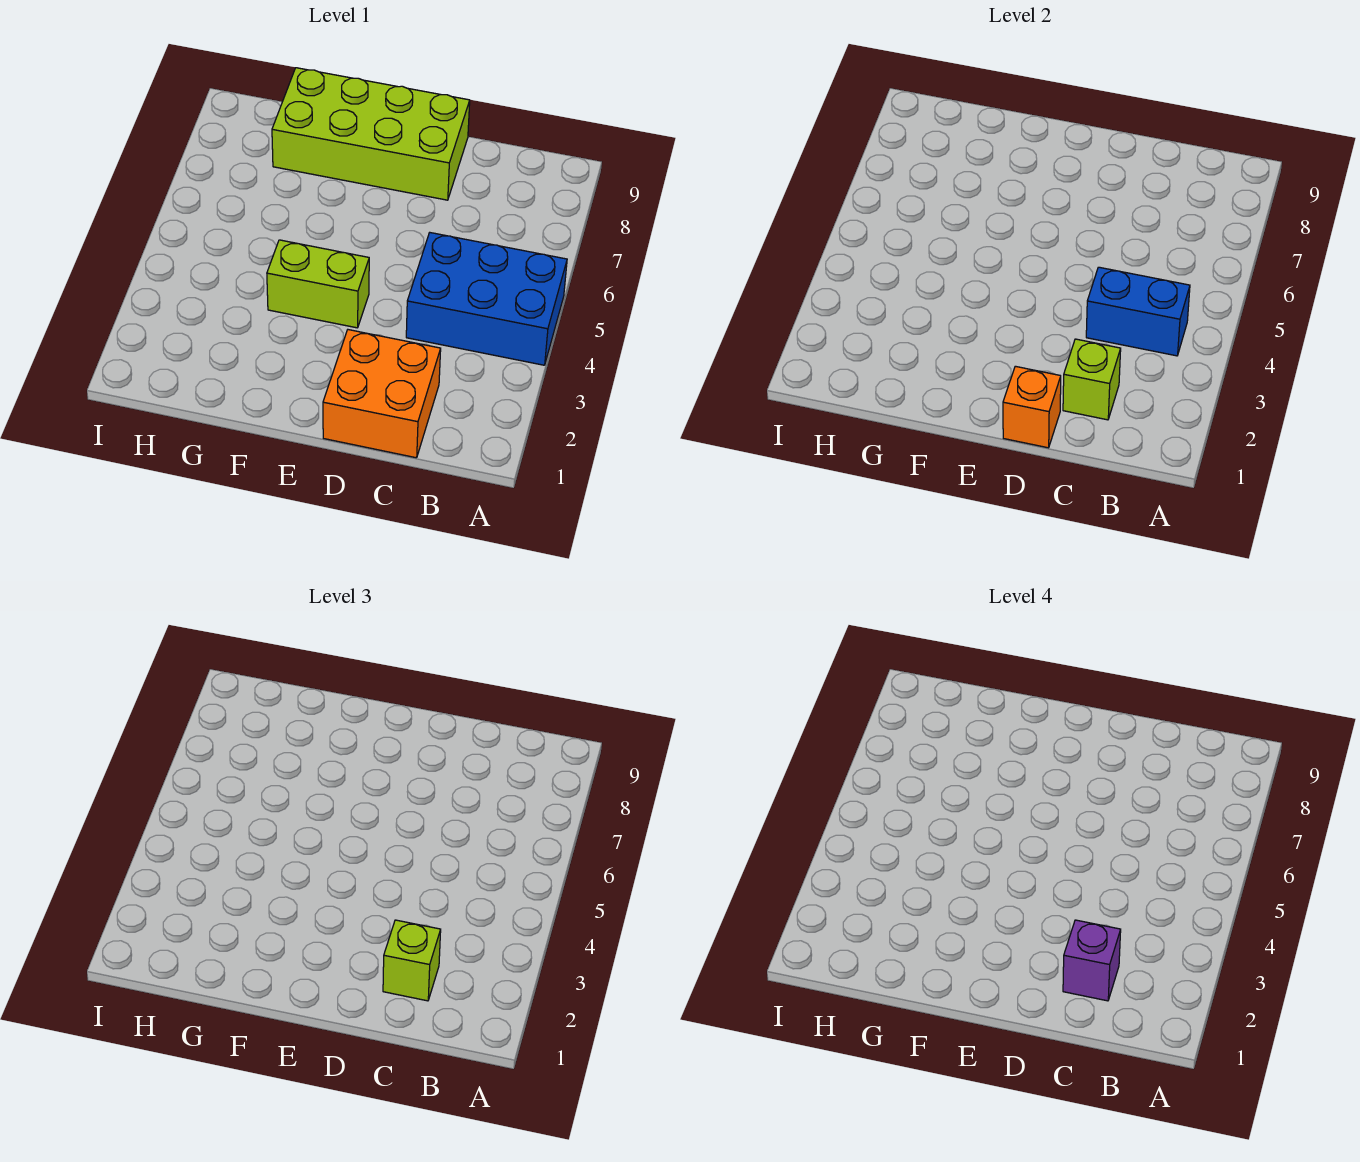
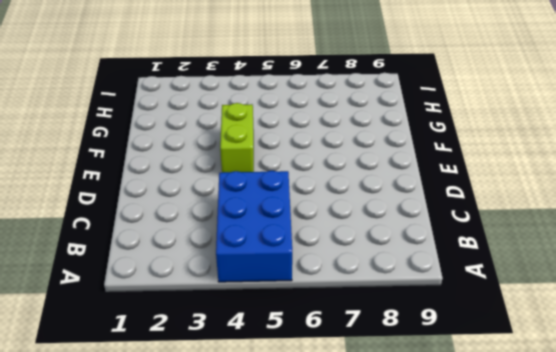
none -> orange 2x2 brick [323,330,441,458]
none -> lime 2x4 brick [272,68,470,200]

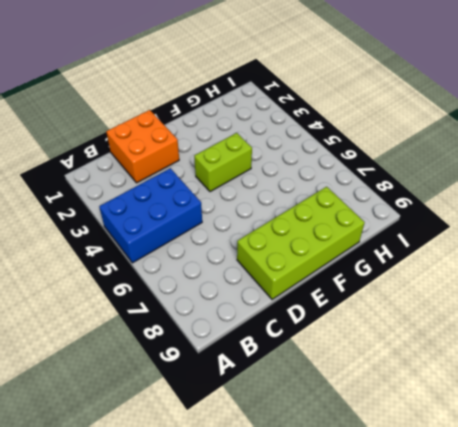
none -> blue 1x2 brick [1086,267,1190,356]
none -> lime 1x1 brick [1063,339,1121,420]

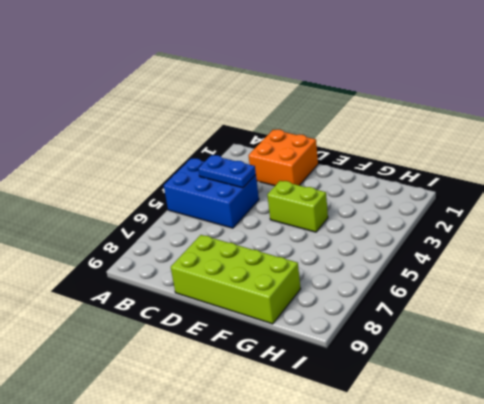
blue 1x2 plate [198,155,256,188] -> blue 1x2 brick [1086,267,1190,356]
none -> lime 1x1 brick [1063,339,1121,420]
none -> orange 1x1 brick [1003,366,1061,448]

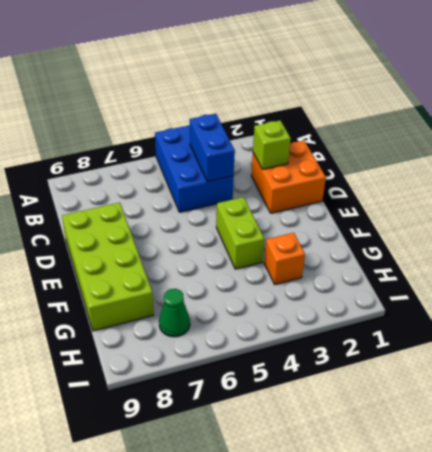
orange 1x1 brick [264,233,305,284] -> orange 1x1 brick moved to [1003,366,1061,448]
green 1x1 cone [159,289,190,337] -> none
none -> lime 1x1 brick [383,920,441,1001]
none -> purple 1x1 brick [1063,920,1121,1001]

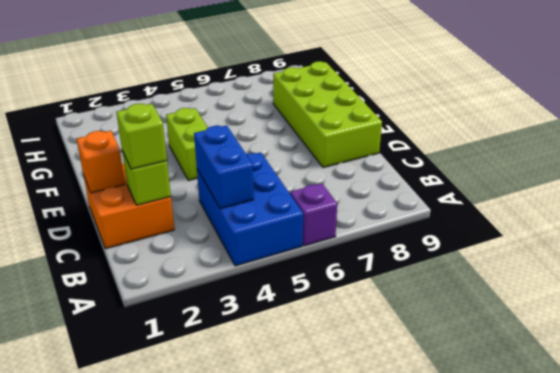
purple 1x1 brick [290,183,337,246] -> purple 1x1 brick moved to [1063,920,1121,1001]

